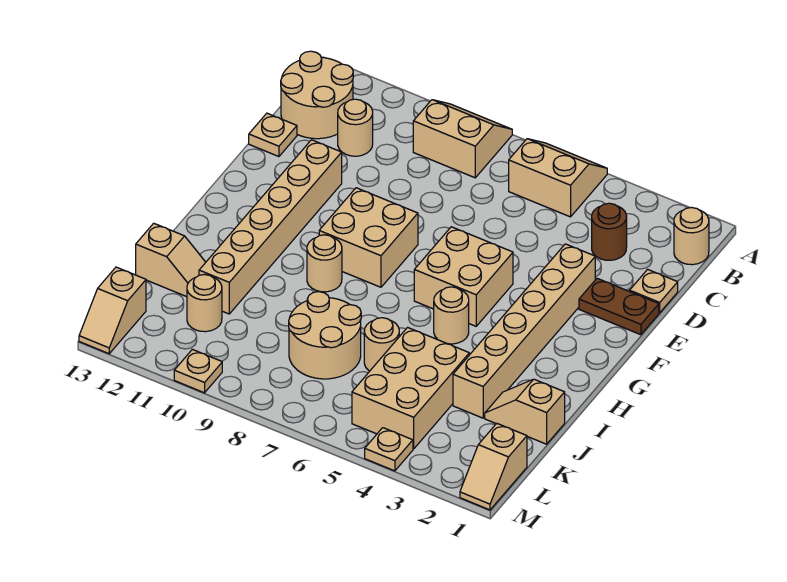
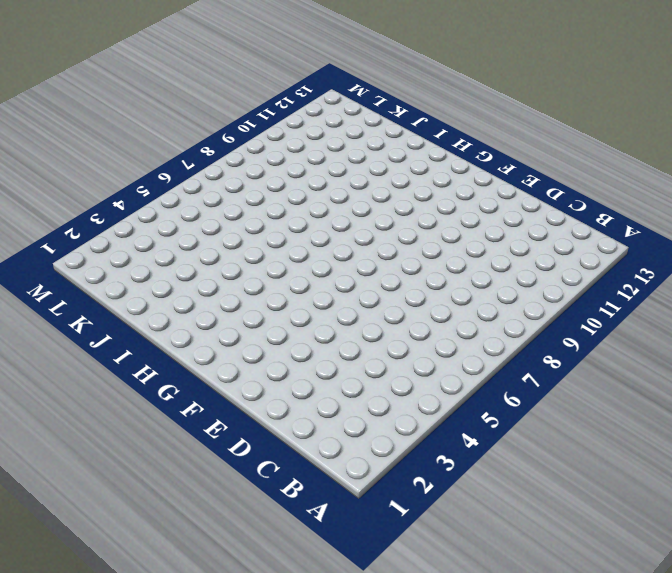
none -> tan 2x2 slope [509,139,607,217]
none -> tan 2x2 slope [413,100,512,178]
none -> tan 1x1 round brick [674,208,709,265]

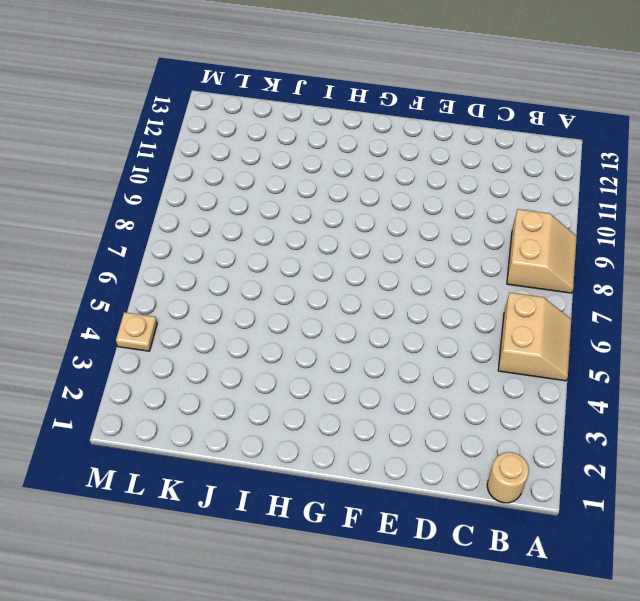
none -> tan 2x2 round brick [281,51,353,139]
none -> brown 1x1 round brick [592,203,627,260]
none -> tan 1x1 round brick [338,99,373,156]

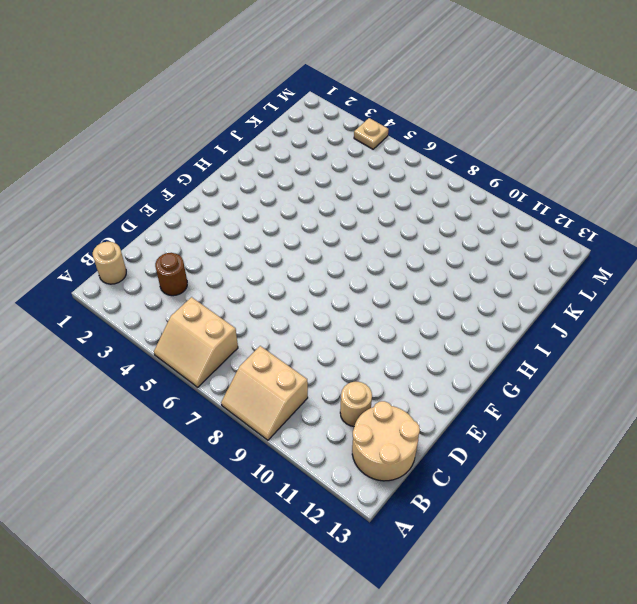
none -> tan 1x1 plate [630,269,678,313]
none -> tan 1x1 plate [249,113,297,157]
none -> brown 1x2 plate [579,278,659,335]

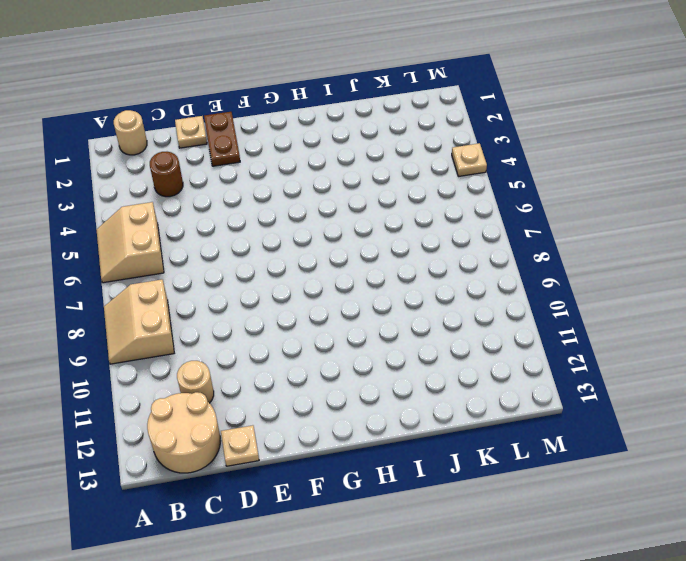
none -> tan 1x6 brick [453,244,595,418]
none -> tan 1x6 brick [199,140,342,314]
none -> tan 2x2 brick [414,227,513,326]

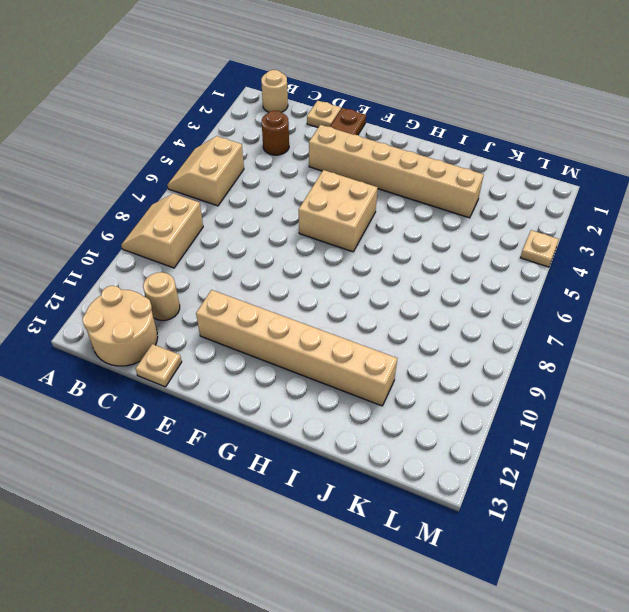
none -> tan 2x2 brick [319,188,418,287]
none -> tan 1x1 round brick [434,287,469,344]
none -> tan 1x1 round brick [307,235,342,292]

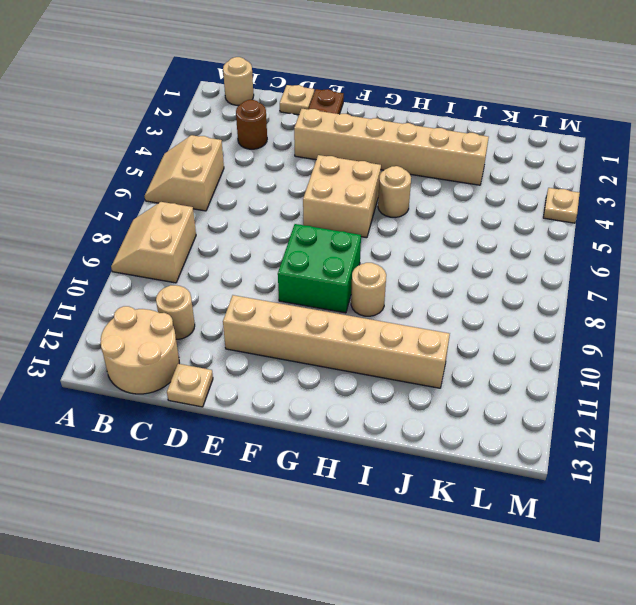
green 2x2 brick [278,224,361,313] -> tan 2x2 brick [319,188,418,287]
none -> tan 1x2 slope [485,379,565,444]
none -> tan 2x3 brick [352,327,469,449]
none -> tan 1x1 round brick [364,318,399,371]

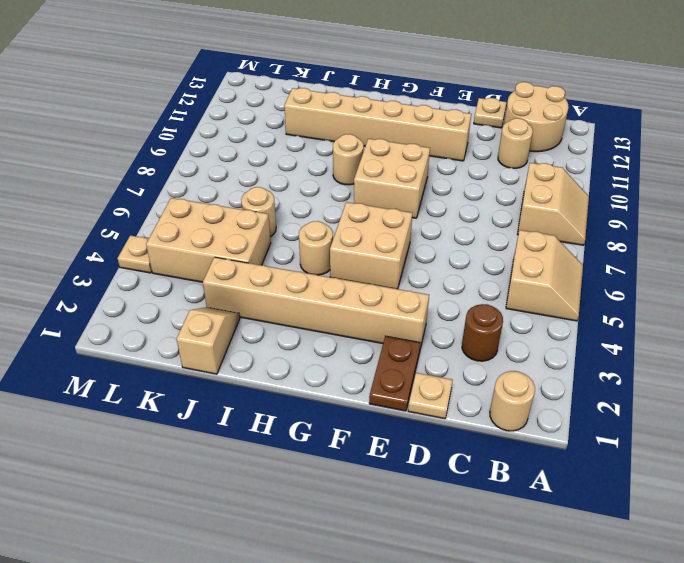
none -> tan 2x2 round brick [289,292,361,379]
none -> tan 1x2 slope [136,223,206,297]
none -> tan 1x1 round brick [187,275,222,332]

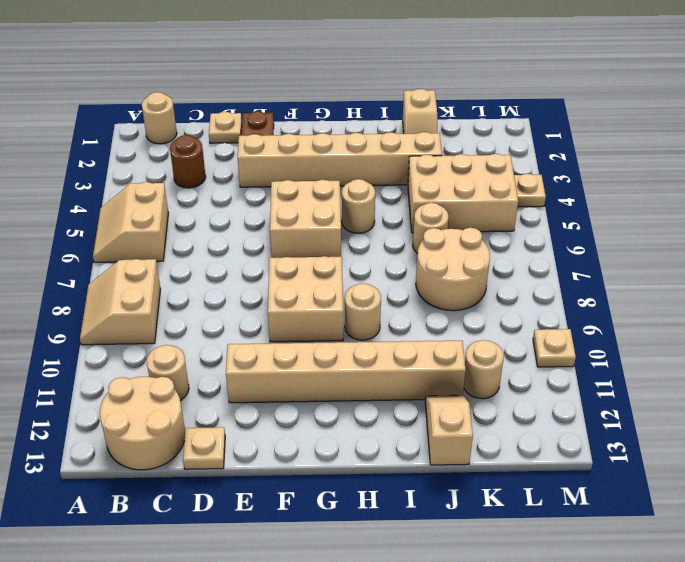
none -> tan 1x2 slope [460,423,527,510]
none -> tan 1x2 slope [79,267,146,354]

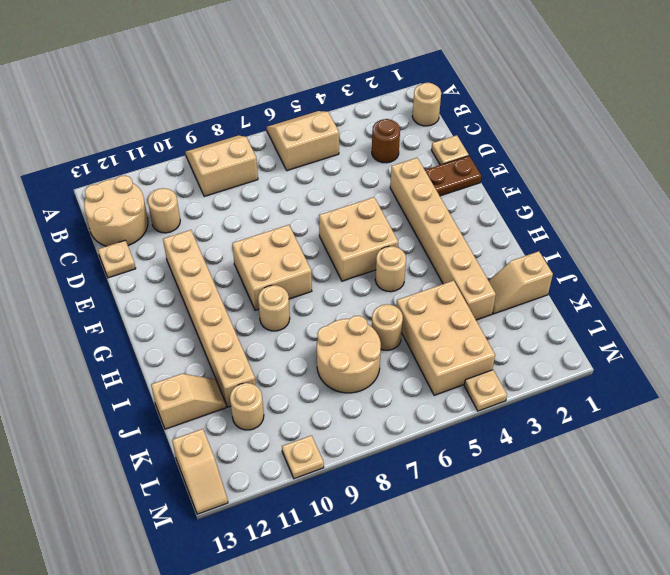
none -> tan 1x2 slope [460,423,527,510]

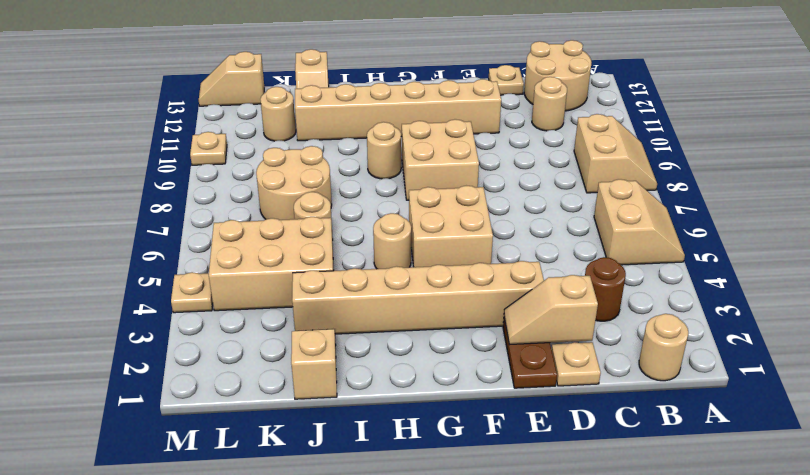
tan 1x2 slope [504,275,598,345] -> tan 1x2 slope moved to [460,423,527,510]

